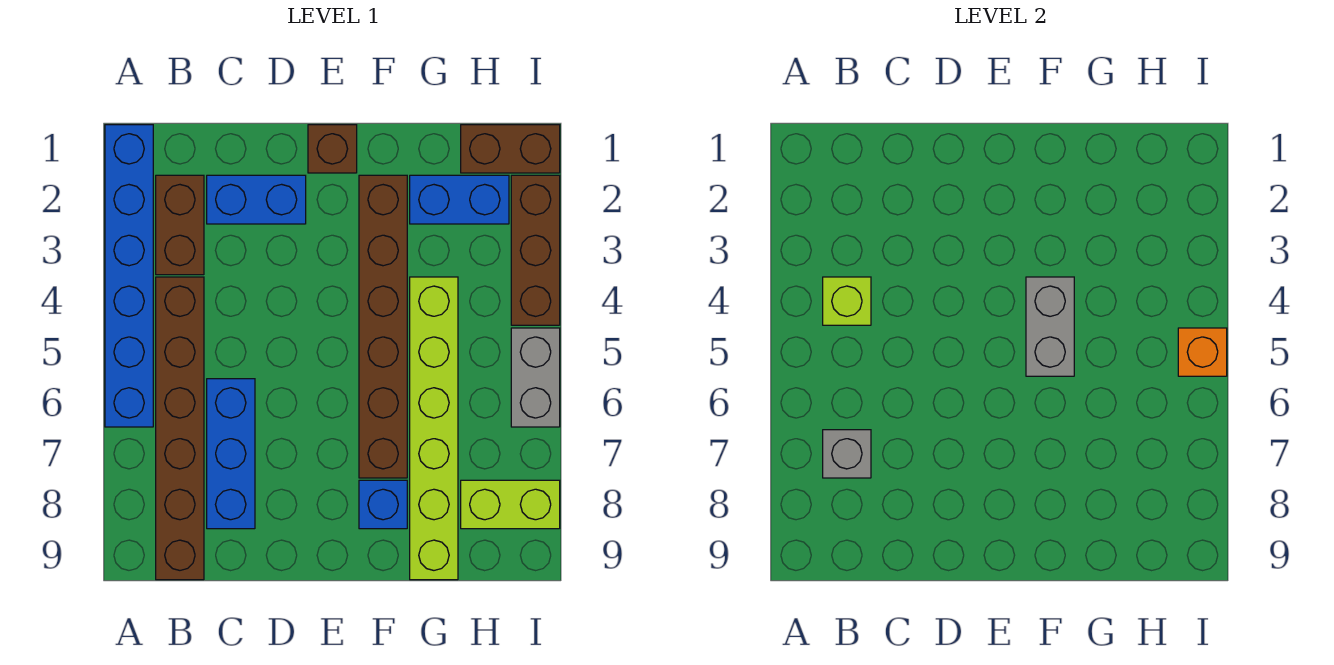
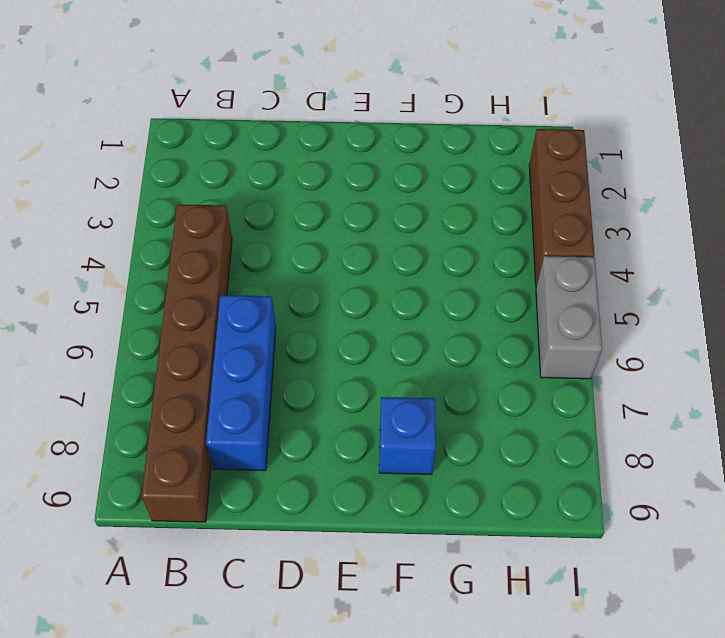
none -> blue 1x6 brick [105,125,153,427]
none -> brown 1x2 brick [156,175,204,275]
none -> blue 1x2 brick [207,175,306,224]

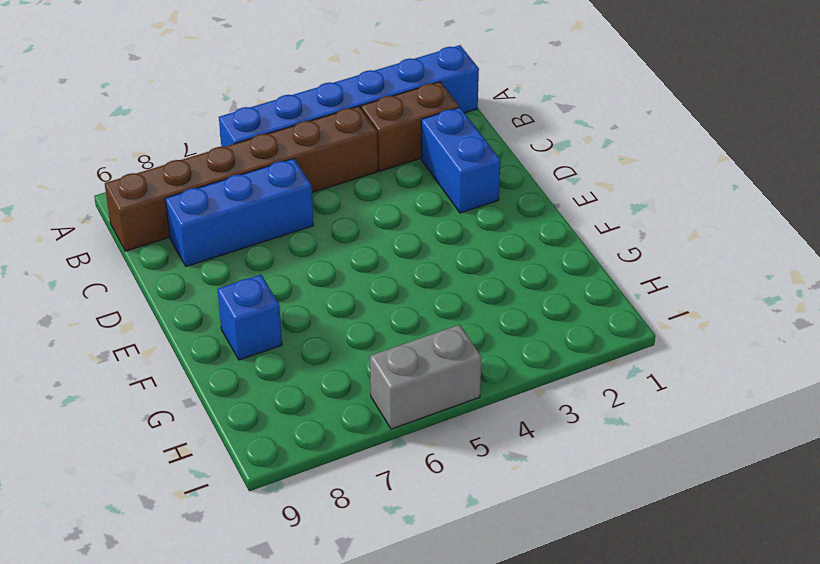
none -> brown 1x1 brick [308,125,357,173]
none -> brown 1x6 brick [359,175,407,478]
none -> blue 1x2 brick [410,175,509,224]

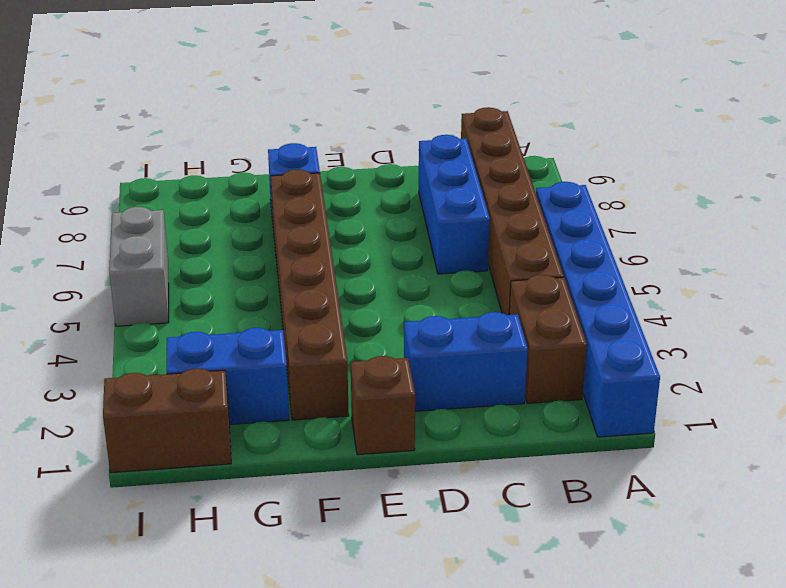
none -> lime 1x6 brick [410,277,458,580]
none -> lime 1x2 brick [461,480,560,529]
none -> brown 1x3 brick [511,175,560,325]

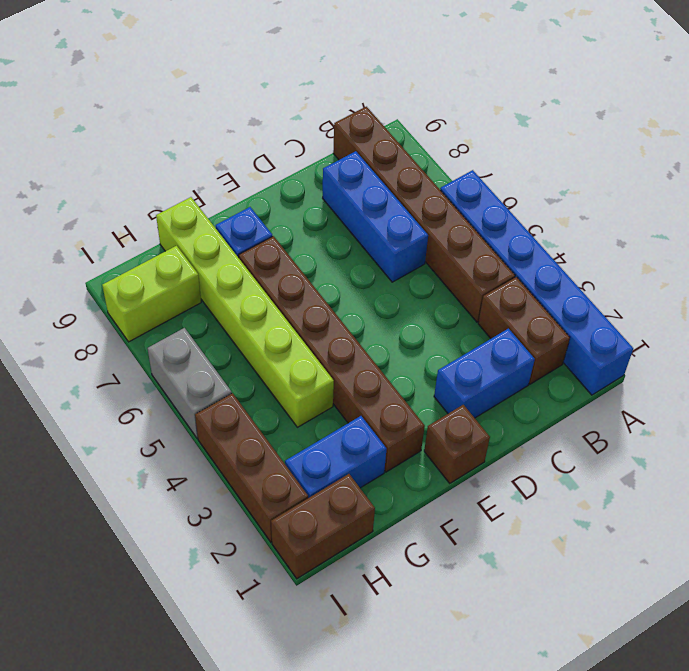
none -> lime 1x1 brick [823,277,871,325]
none -> grey 1x1 brick [823,430,871,478]
none -> grey 1x2 brick [1026,277,1074,376]

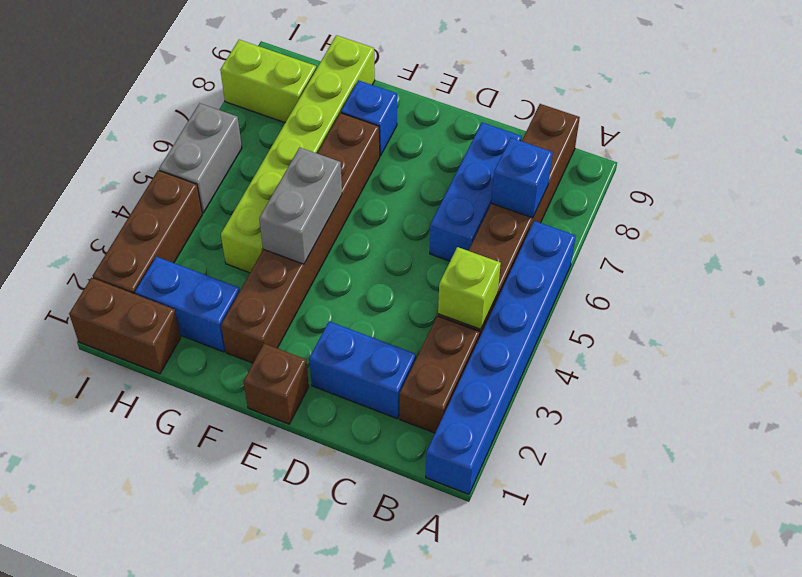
blue 1x1 brick [491,138,553,218] -> grey 1x1 brick [823,430,871,478]
none -> orange 1x1 brick [1178,328,1227,376]

